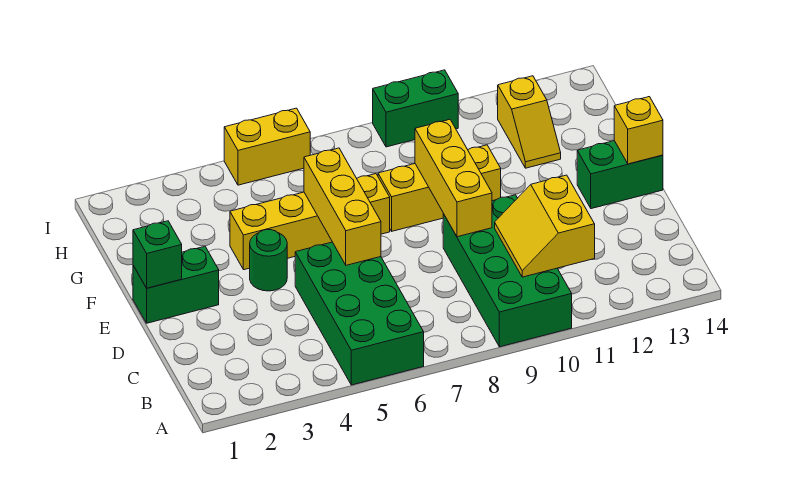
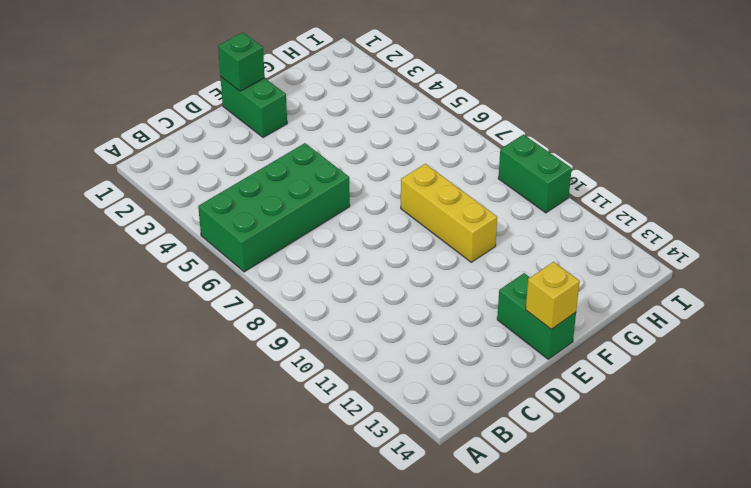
none -> green 2x4 brick [443,195,572,347]
none -> green 1x1 round brick [250,230,287,291]
none -> yellow 1x4 brick [230,174,390,270]

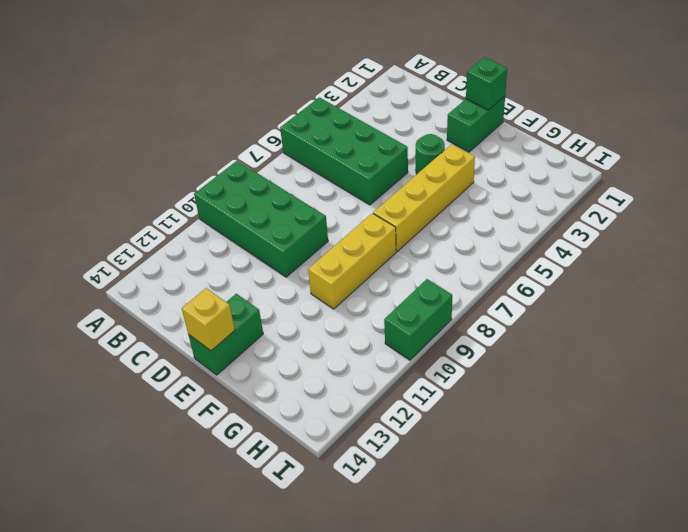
none -> yellow 1x2 slope [498,76,561,168]
none -> yellow 1x2 brick [224,108,310,185]
none -> yellow 2x2 slope [495,175,595,277]

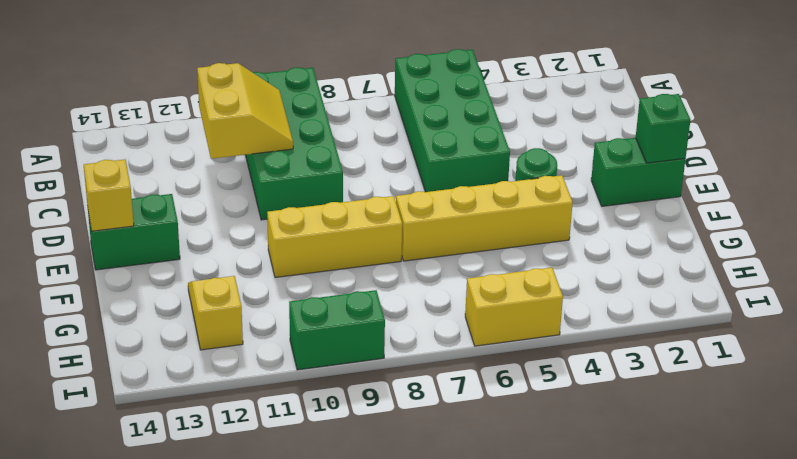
none -> yellow 1x3 brick [304,148,381,265]
none -> yellow 1x3 brick [415,119,492,237]

